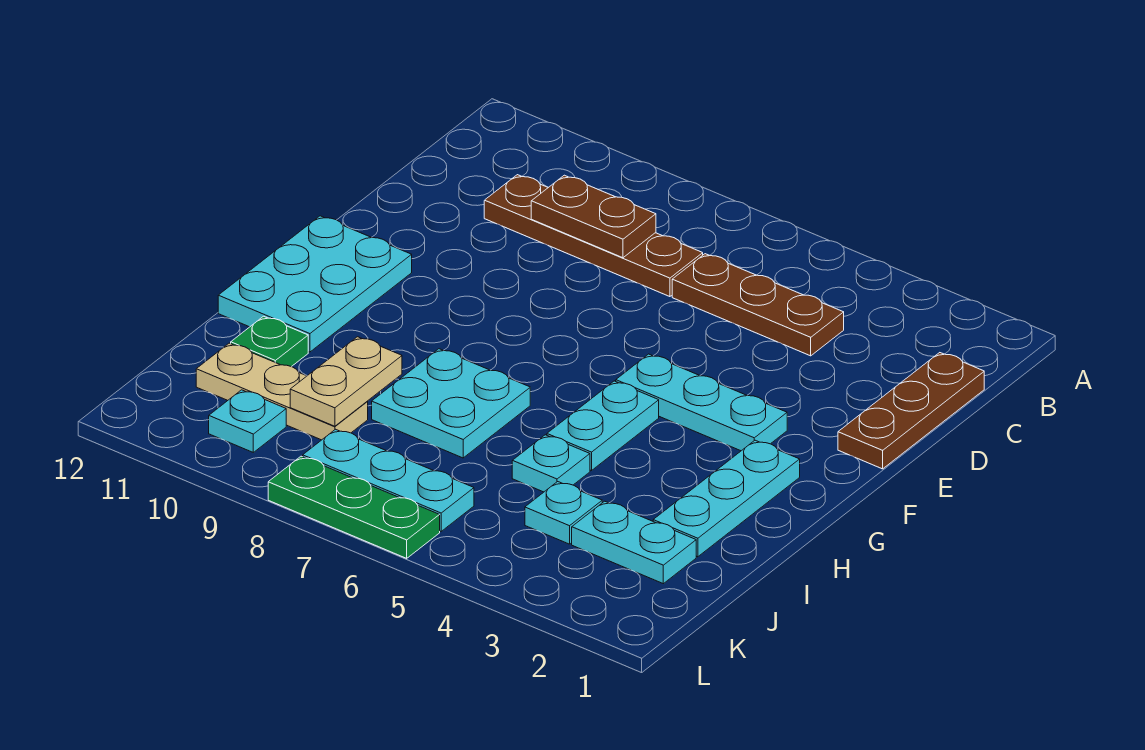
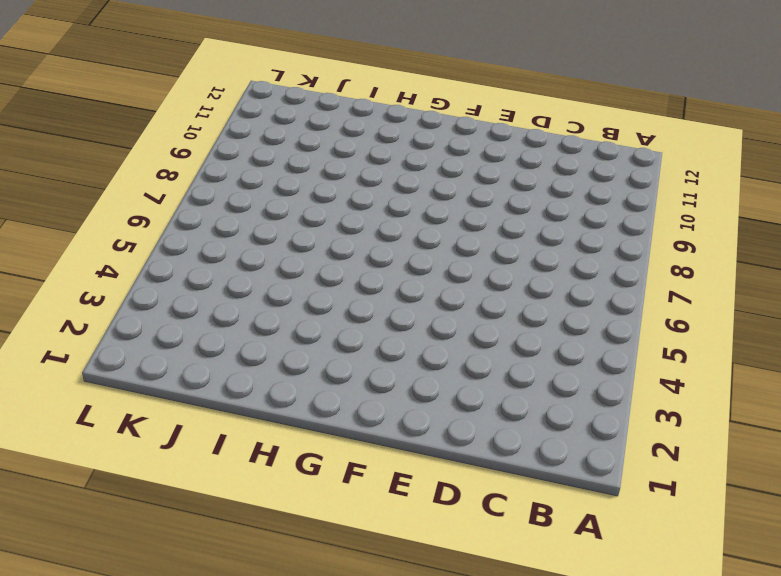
none -> brown 1x3 plate [838,353,984,469]
none -> brown 1x3 plate [672,254,844,356]
none -> brown 1x4 plate [484,175,703,297]

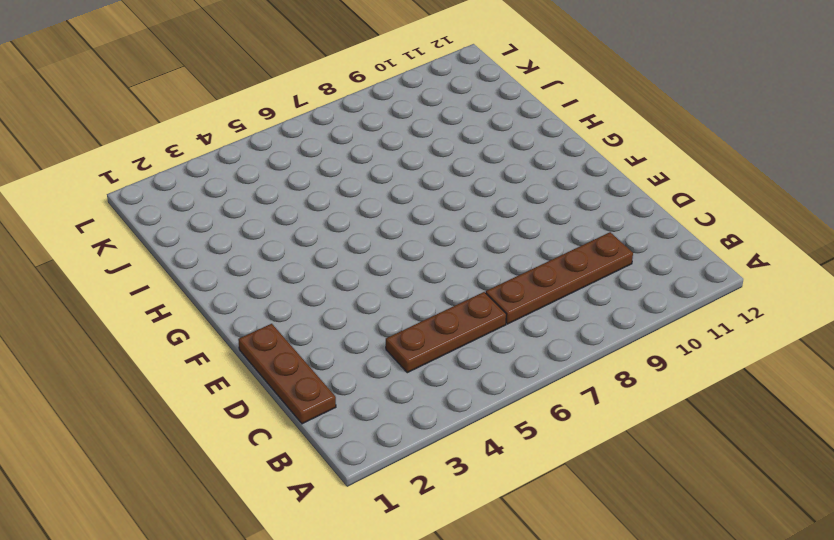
none -> cyan 1x3 plate [616,354,787,451]
none -> cyan 2x3 plate [218,216,412,352]
none -> cyan 1x3 plate [653,440,800,557]

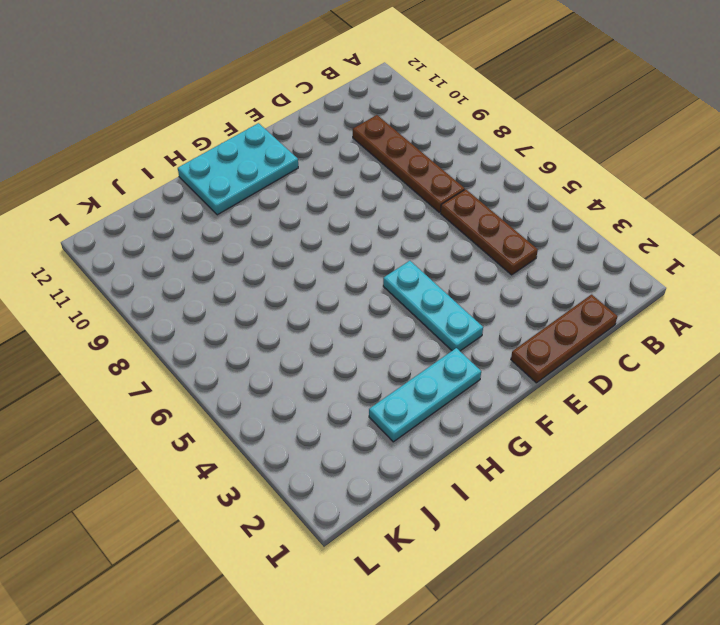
none -> cyan 1x2 plate [547,381,659,471]
none -> cyan 2x2 plate [372,349,530,458]
none -> cyan 1x1 plate [512,435,590,492]

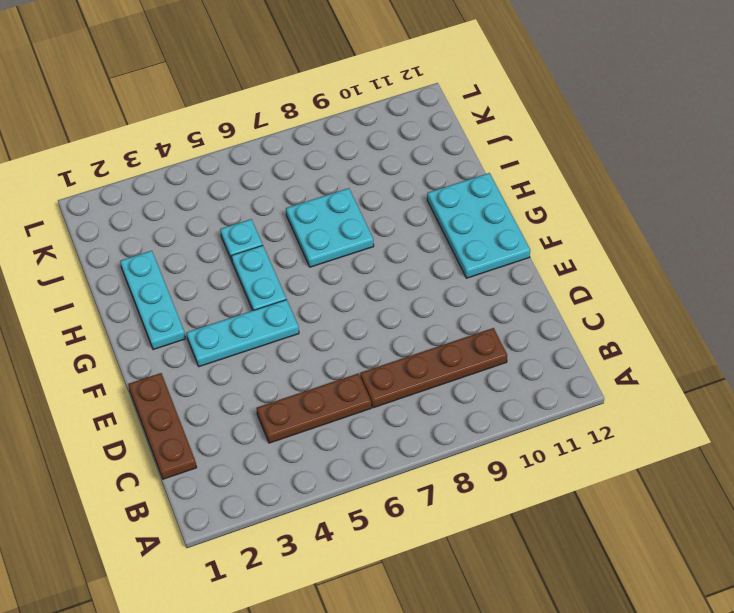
none -> green 1x1 plate [231,316,308,367]
none -> cyan 1x2 plate [572,501,696,584]
none -> cyan 1x1 plate [525,482,602,544]

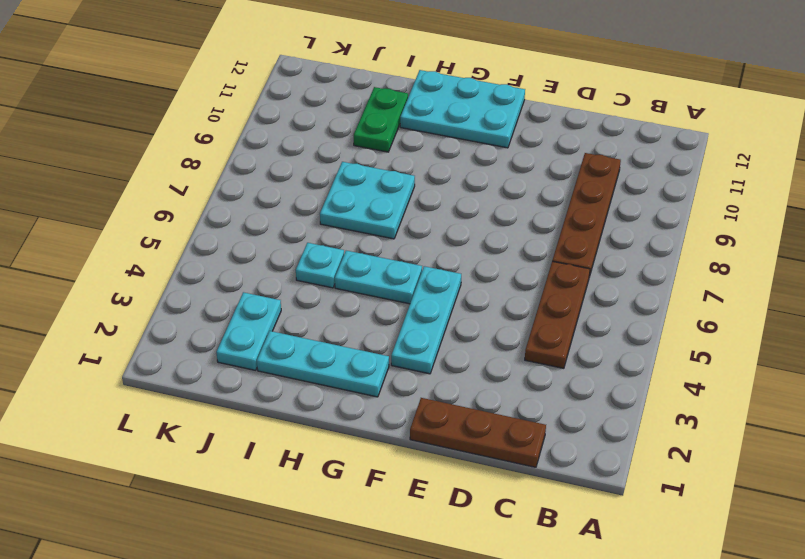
green 1x2 plate [354,87,408,152] -> green 1x1 plate [231,316,308,367]
none -> cyan 1x1 plate [525,482,602,544]
none -> tan 1x3 plate [196,343,368,440]
none -> cyan 1x3 plate [303,429,474,531]

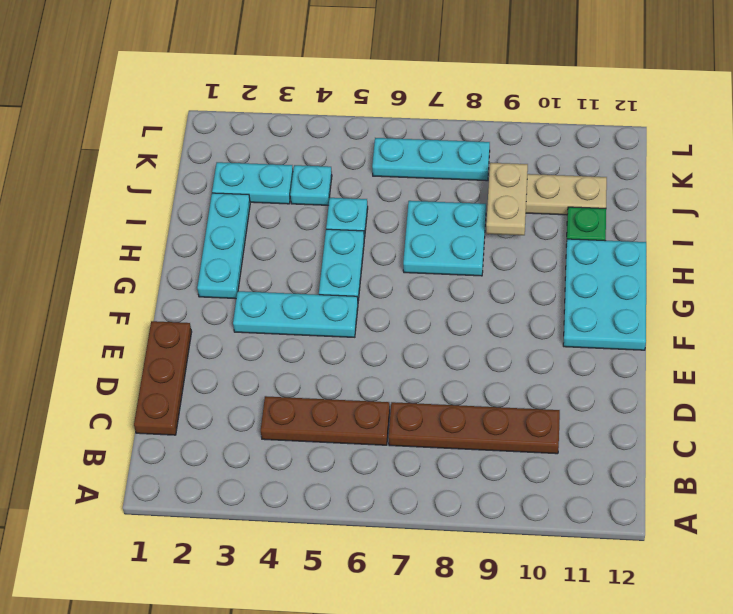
none -> cyan 1x1 plate [209,390,286,452]
none -> green 1x3 plate [268,456,440,558]
none -> brown 1x2 plate [531,175,656,258]

